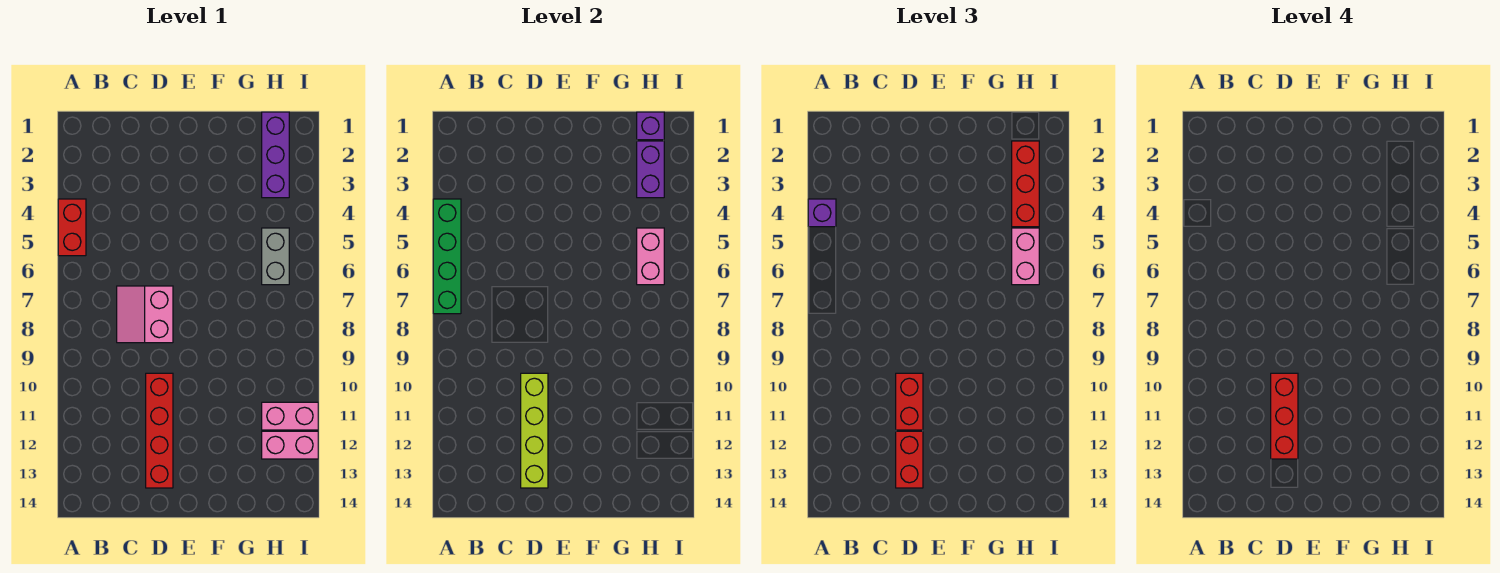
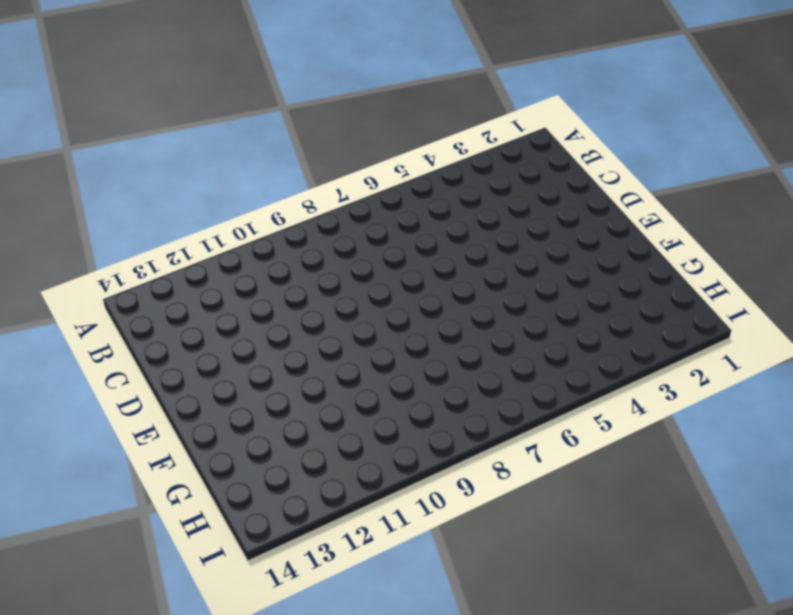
none -> red 1x2 brick [58,199,86,256]
none -> pink 2x2 slope [117,286,173,343]
none -> red 1x4 brick [146,373,173,488]

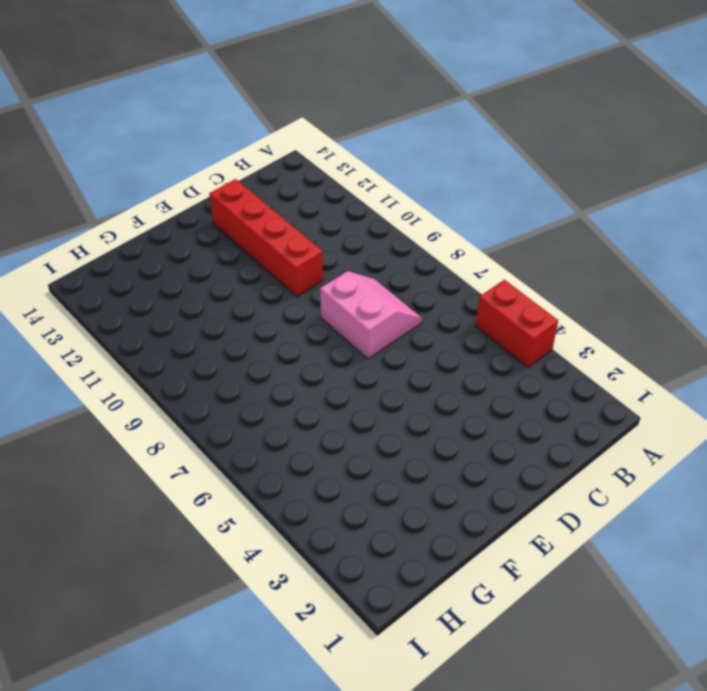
none -> purple 1x3 brick [262,112,289,198]
none -> grey 1x2 brick [262,228,289,285]
none -> pink 1x2 brick [262,402,318,430]

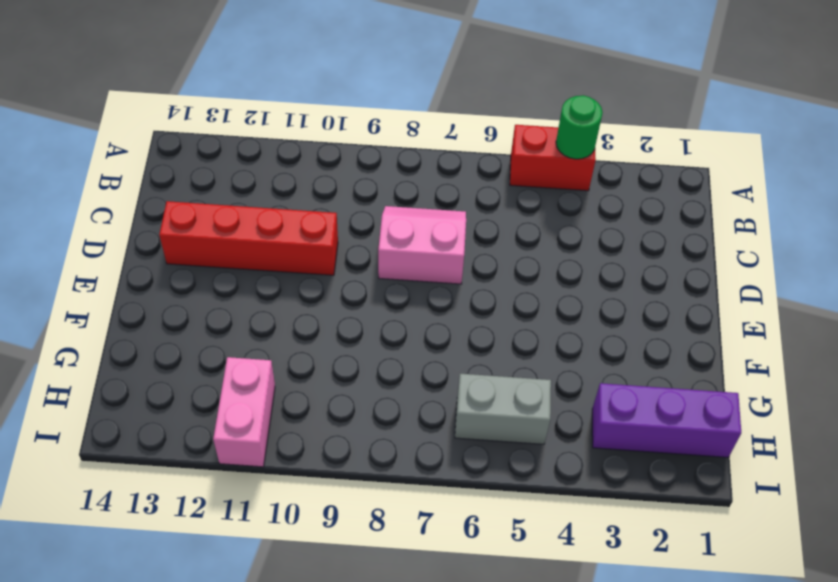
green 1x1 round brick [556,95,603,159] -> green 1x4 brick [433,199,461,314]
none -> pink 1x2 brick [262,431,318,459]
none -> lime 1x4 brick [521,373,548,488]
none -> purple 1x1 brick [637,112,664,140]

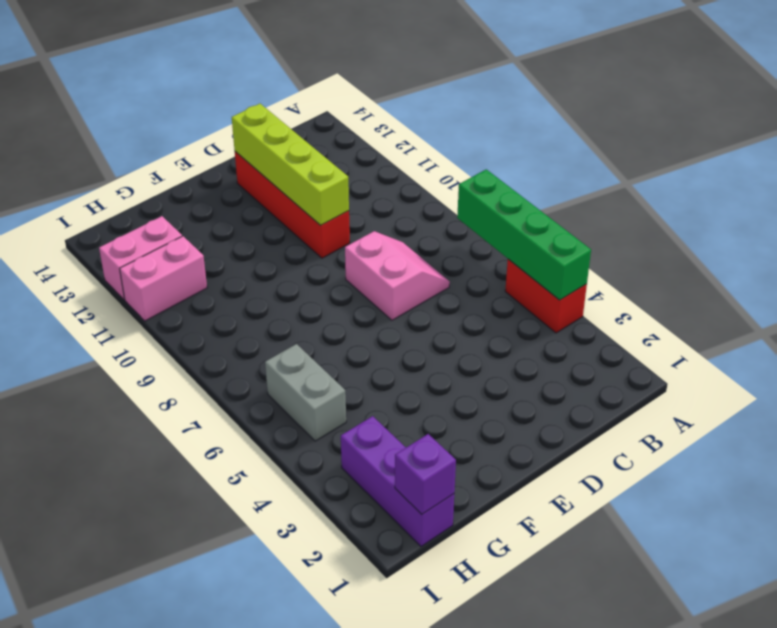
none -> purple 1x2 brick [637,141,664,198]
none -> pink 1x2 brick [637,228,664,285]
none -> purple 1x1 brick [808,199,836,227]

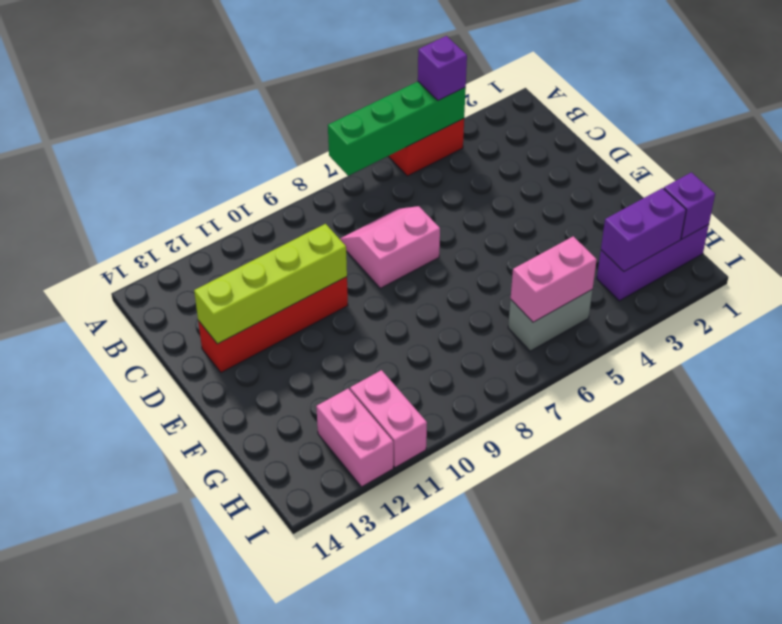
none -> red 1x2 brick [896,373,923,430]
none -> red 1x2 brick [896,431,923,488]
none -> red 1x3 brick [1012,141,1039,227]

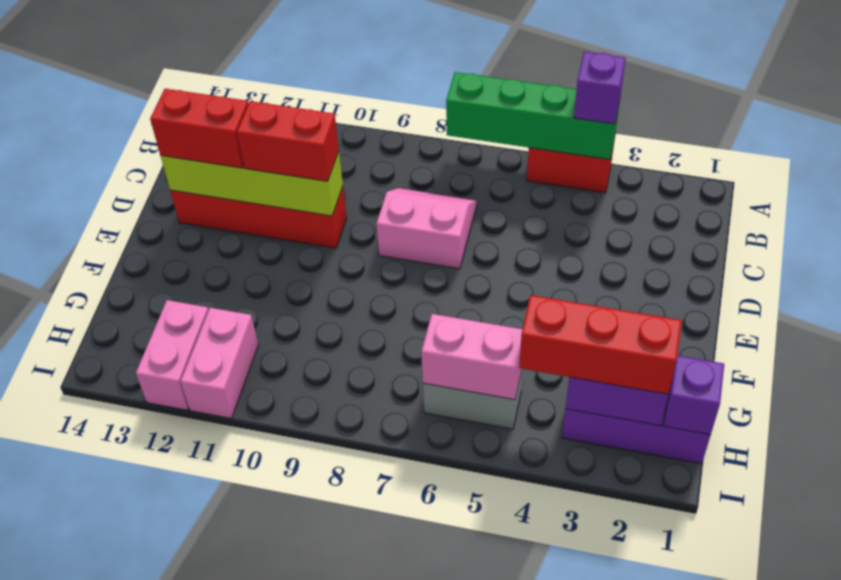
none -> pink 1x2 brick [1012,228,1039,285]
none -> red 1x3 brick [1271,373,1298,459]

